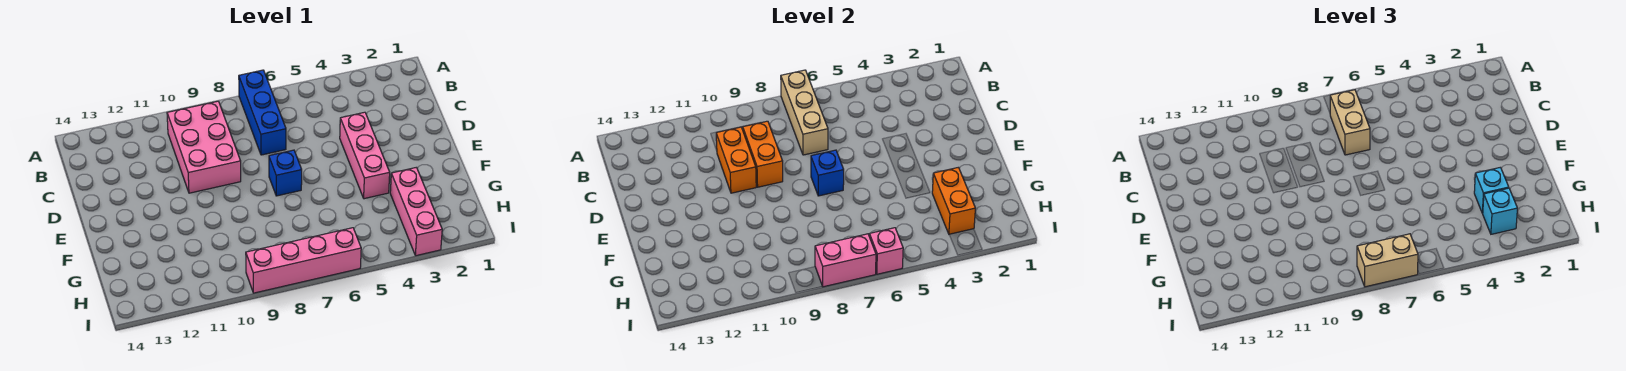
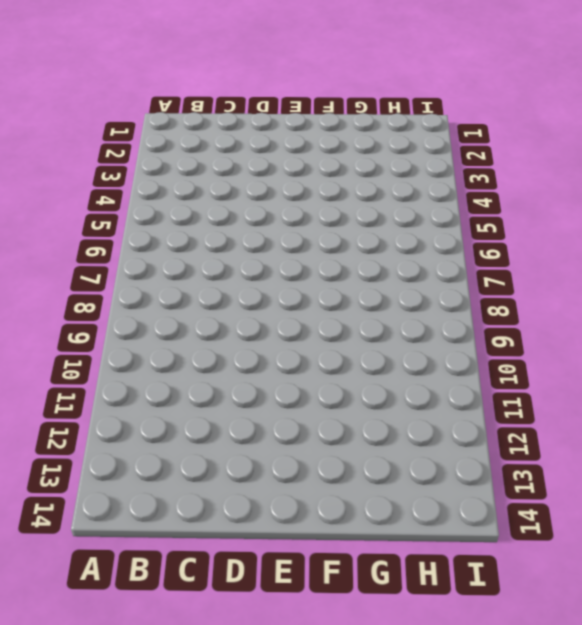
none -> blue 1x3 brick [239,70,286,155]
none -> pink 2x3 brick [167,101,241,193]
none -> pink 1x3 brick [340,112,390,199]

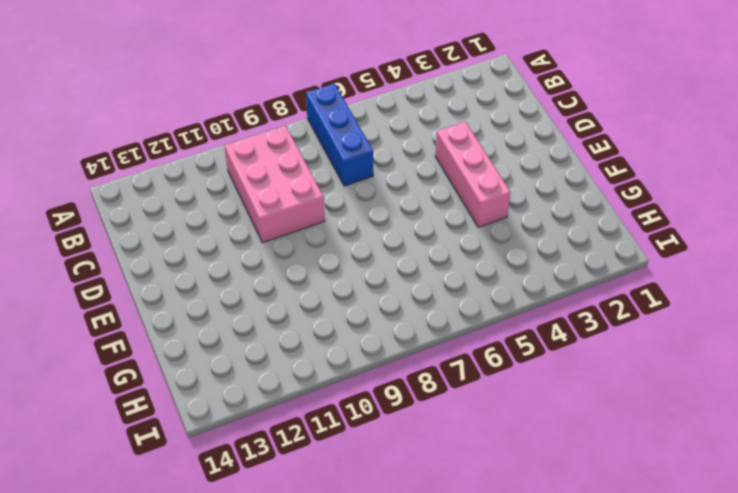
none -> blue 1x1 brick [269,150,302,196]
none -> pink 1x3 brick [390,167,442,256]
none -> pink 1x4 brick [246,228,361,293]

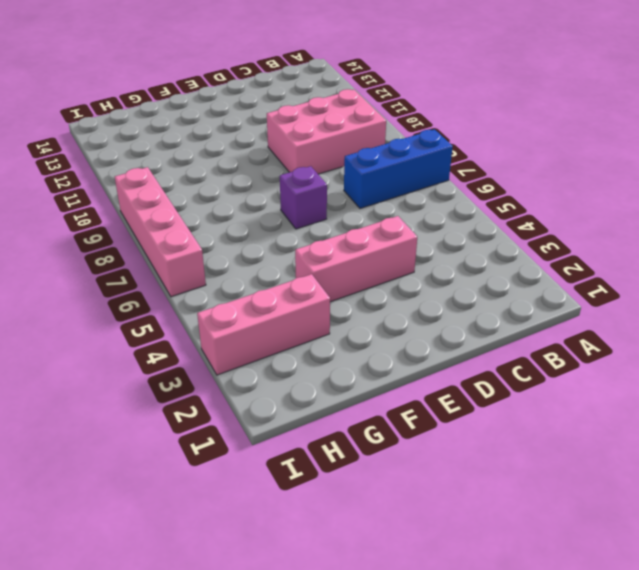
purple 1x1 brick [280,166,327,229] -> blue 1x1 brick [269,150,302,196]
none -> tan 1x3 brick [781,70,828,155]
none -> orange 1x2 brick [743,121,783,187]
none -> orange 1x2 brick [716,127,756,193]

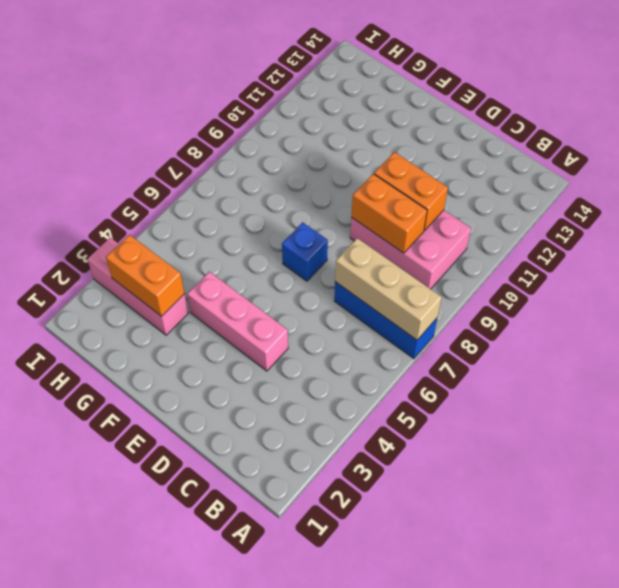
none -> pink 1x4 brick [246,228,361,293]
none -> blue 1x1 brick [811,150,844,196]
none -> pink 1x1 brick [869,228,903,274]

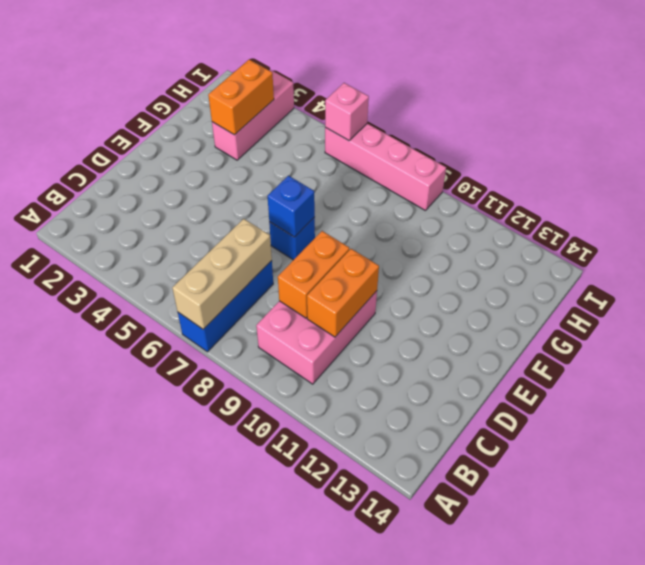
none -> pink 1x3 brick [340,112,390,199]
none -> pink 1x2 brick [815,234,876,287]
none -> tan 1x2 brick [1330,90,1370,155]

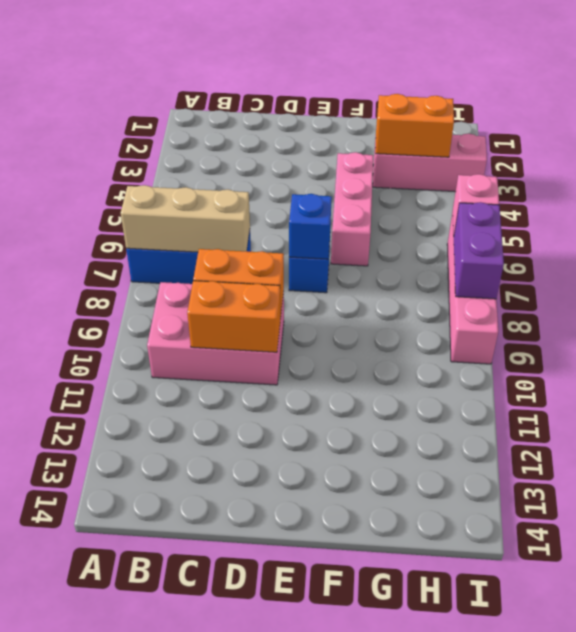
pink 1x3 brick [331,152,373,266] -> pink 1x3 brick turned to [340,112,390,199]
purple 1x2 brick [454,202,504,299] -> pink 1x2 brick [815,234,876,287]
none -> tan 1x2 brick [1330,90,1370,155]
none -> cyan 1x1 brick [1474,167,1509,213]
none -> cyan 1x1 brick [1483,188,1517,234]

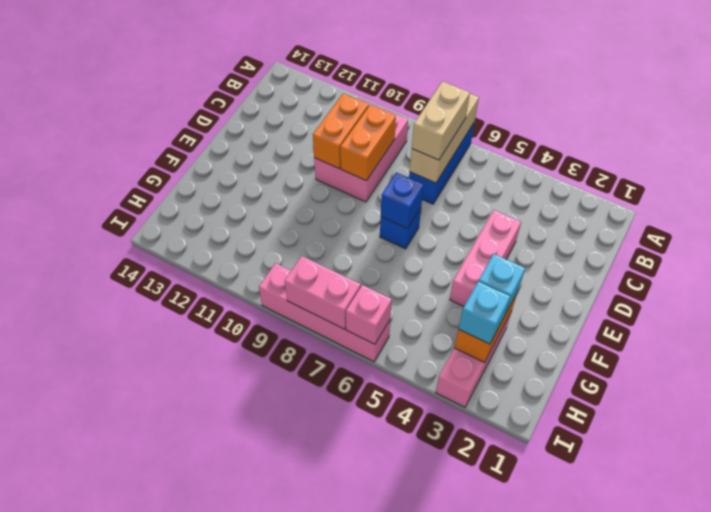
none -> tan 1x2 brick [1357,234,1418,287]

